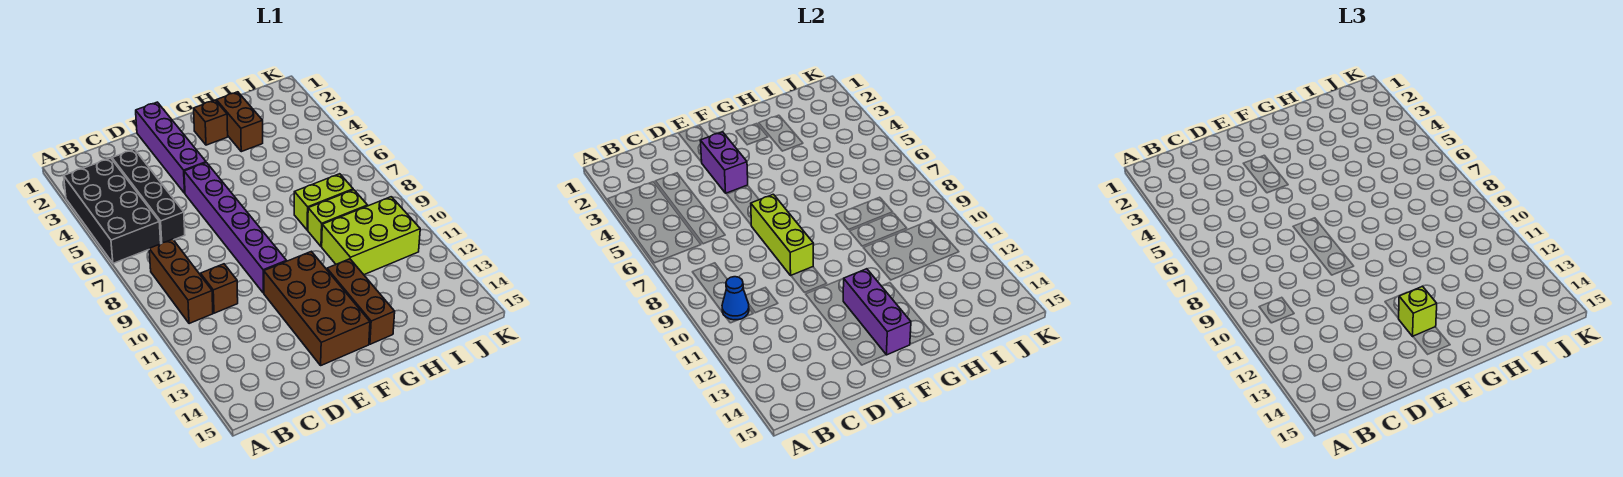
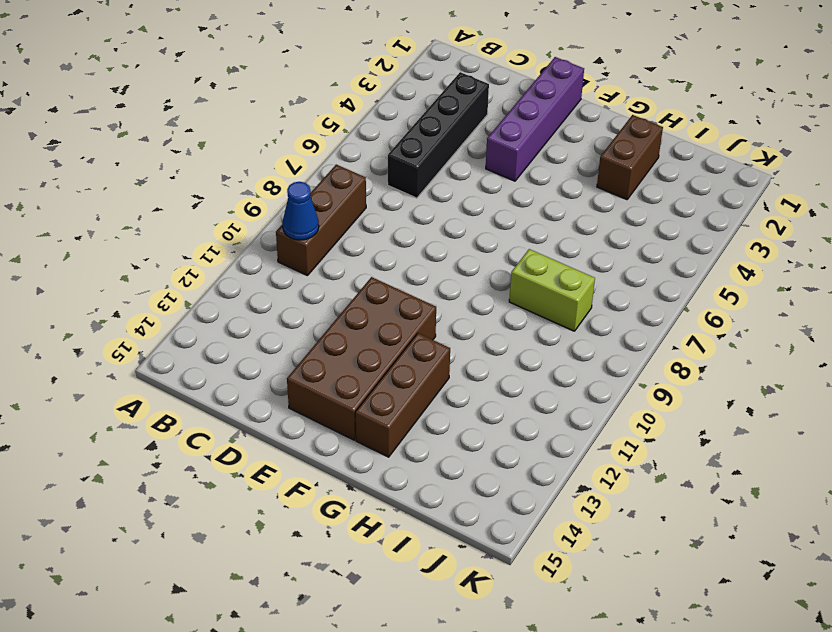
none -> black 2x4 brick [64,158,161,263]
none -> brown 1x1 brick [201,264,238,313]
none -> purple 1x6 brick [184,163,286,293]

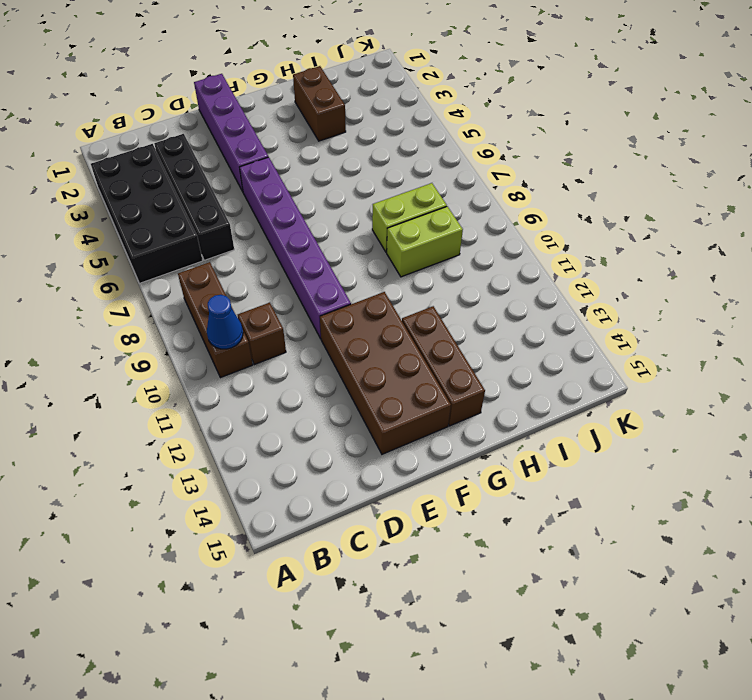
none -> brown 1x1 brick [194,100,228,145]
none -> lime 2x3 brick [322,197,420,275]
none -> purple 1x2 brick [700,132,748,193]

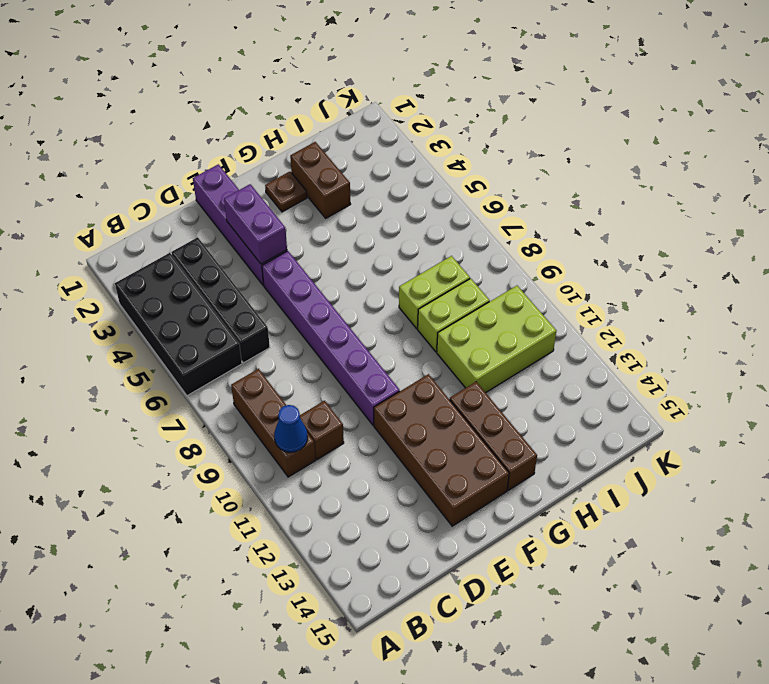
brown 1x1 plate [265,172,307,212] -> brown 1x1 brick [194,100,228,145]
none -> lime 1x3 brick [751,194,814,275]
none -> purple 1x3 brick [843,269,911,355]
none -> lime 1x1 brick [1398,286,1437,336]

